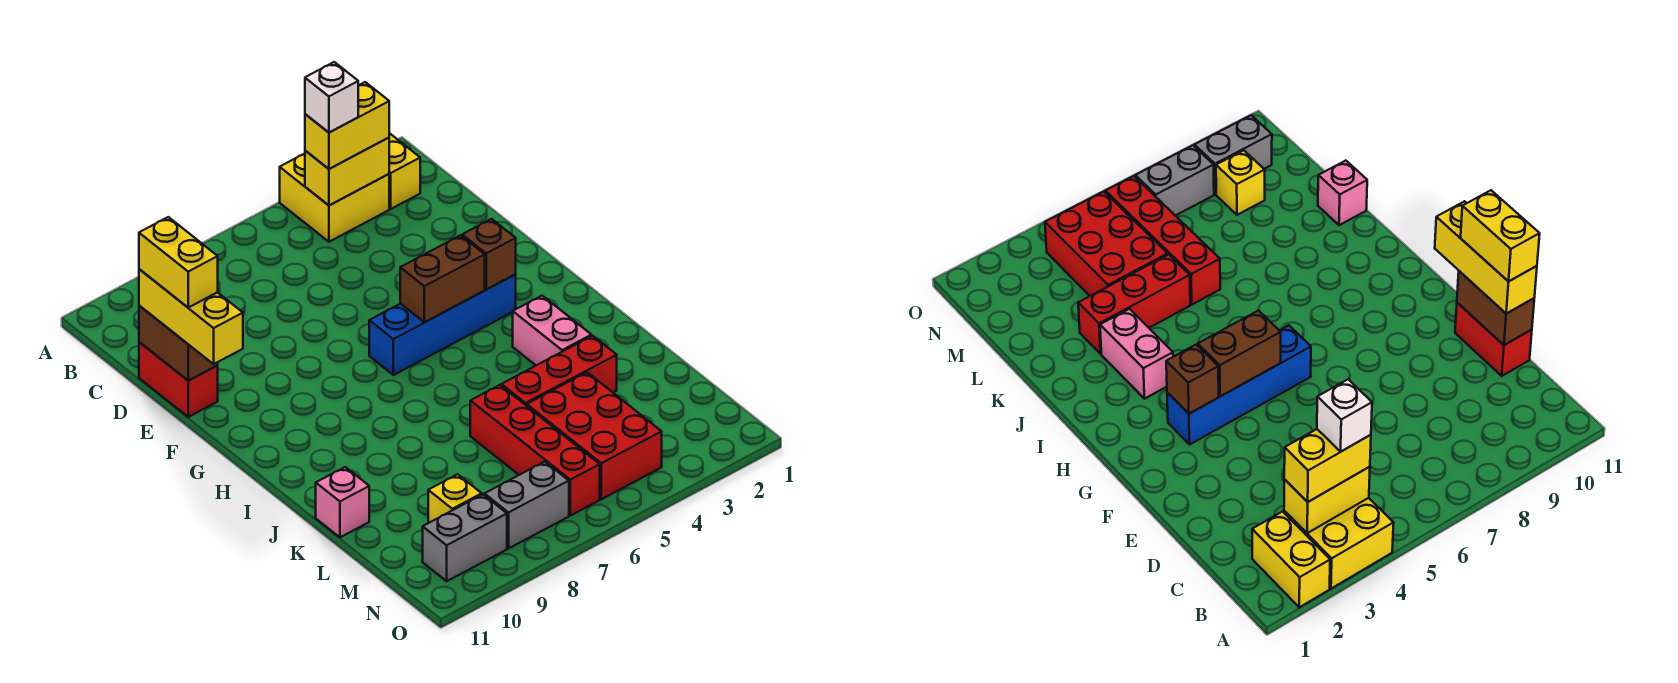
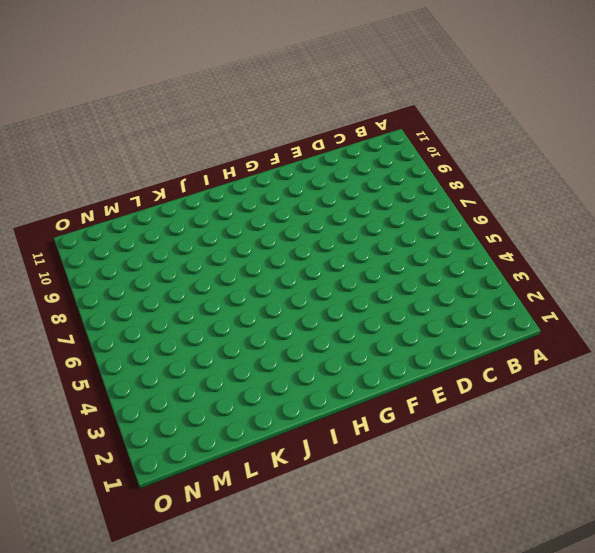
none -> yellow 1x2 brick [389,133,420,209]
none -> yellow 2x2 brick [280,154,389,242]
none -> red 1x2 brick [139,342,218,417]

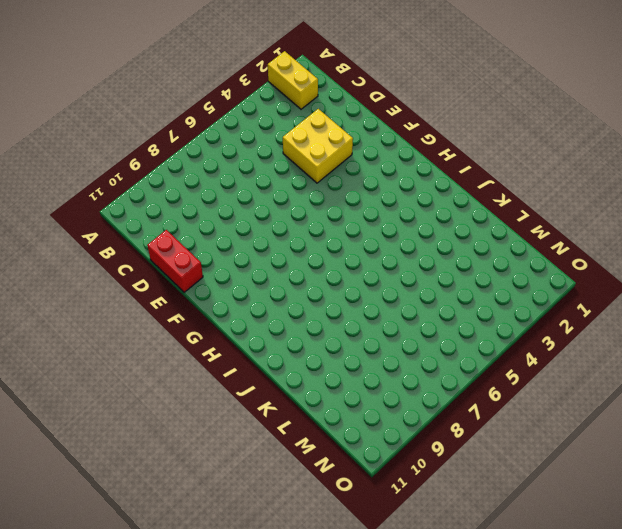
yellow 2x2 brick [283,109,353,183] -> yellow 2x2 brick moved to [280,154,389,242]
none -> blue 1x4 brick [369,275,516,375]
none -> pink 1x2 brick [513,296,592,365]
none -> red 1x3 brick [501,336,617,406]

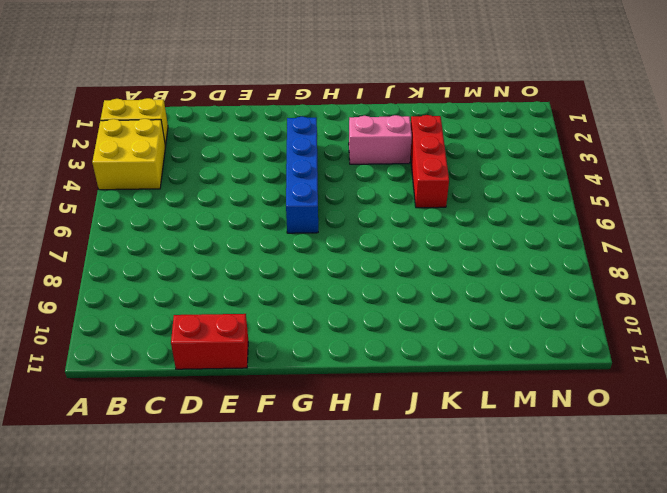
none -> red 1x4 brick [470,385,600,516]
none -> pink 1x1 brick [316,467,369,537]
none -> red 2x3 brick [527,372,662,499]

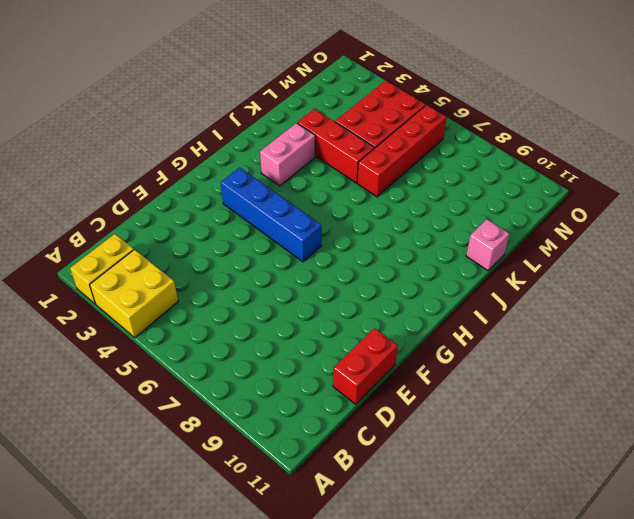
none -> yellow 1x1 brick [428,474,482,523]
none -> grey 1x2 brick [484,462,569,548]
none -> grey 1x2 brick [423,495,507,581]

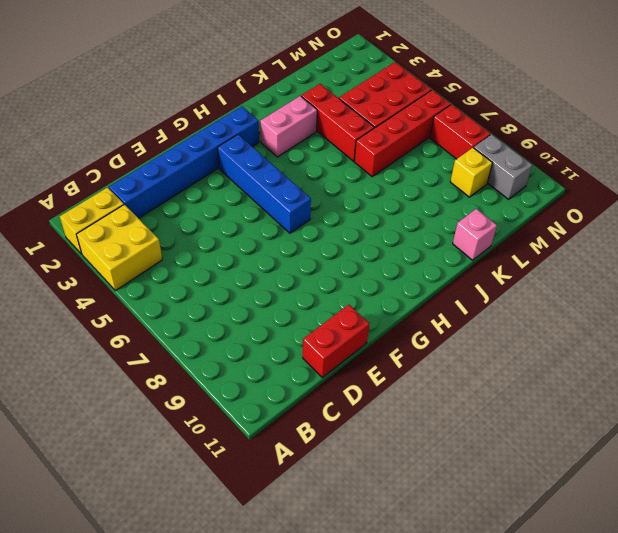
blue 1x6 brick [109,106,259,218] -> none
red 1x2 brick [430,104,491,159] -> grey 1x2 brick [484,462,569,548]
none -> yellow 1x2 brick [305,138,389,205]
none -> brown 1x2 brick [139,306,218,381]
none -> brown 1x1 brick [462,219,516,289]

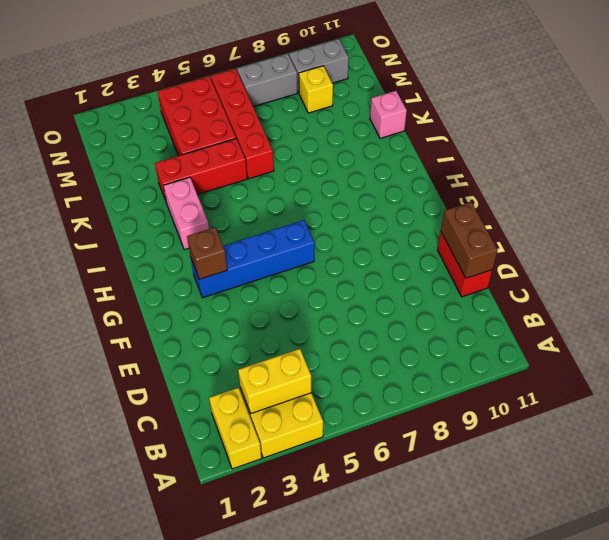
none -> brown 1x2 brick [400,235,485,322]
none -> yellow 1x2 brick [305,82,389,169]
none -> yellow 1x3 brick [139,269,243,364]

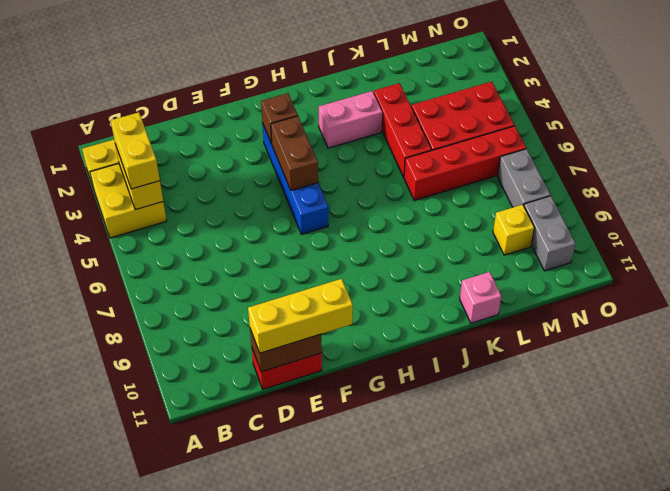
none -> white 1x1 brick [305,62,359,133]
none -> yellow 1x2 brick [139,217,218,307]

